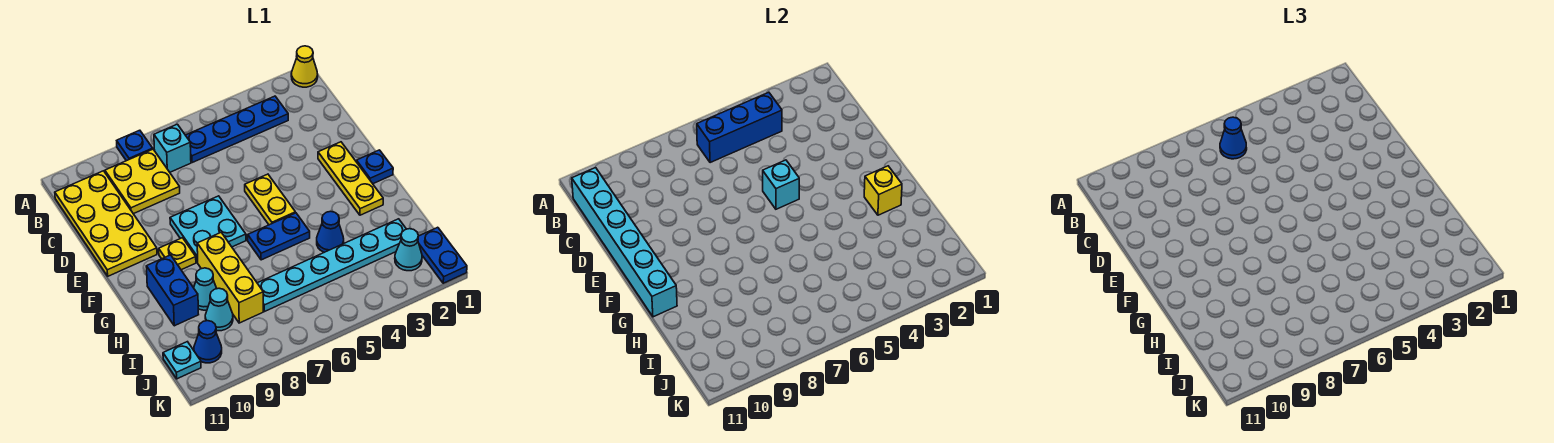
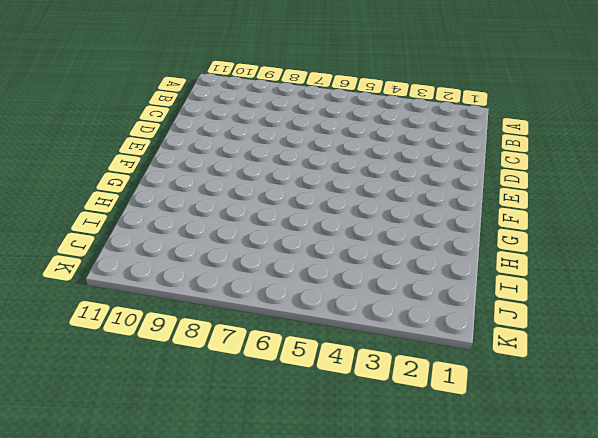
none -> yellow 1x1 cone [291,46,318,87]
none -> blue 1x1 plate [117,130,153,161]
none -> blue 1x4 plate [186,96,288,163]

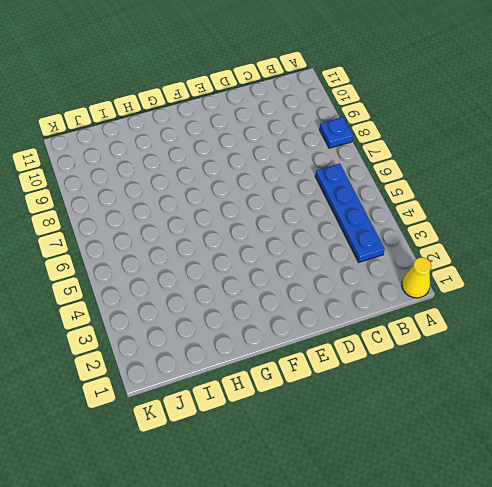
none -> cyan 1x1 brick [154,124,191,172]
none -> yellow 2x2 plate [105,149,180,214]
none -> yellow 2x4 plate [55,171,157,276]

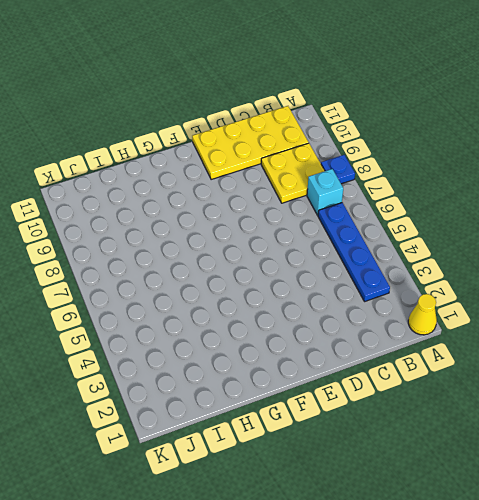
none -> yellow 1x3 plate [318,142,383,215]
none -> yellow 1x2 plate [245,174,295,225]
none -> cyan 2x2 plate [170,196,246,263]

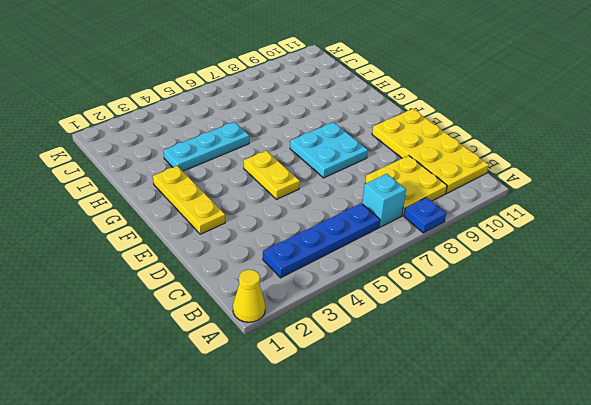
cyan 1x3 plate [164,122,249,171] -> blue 1x1 cone [317,211,344,252]
none -> blue 1x1 plate [356,150,393,184]
none -> yellow 1x1 plate [159,238,196,270]
none -> blue 1x2 plate [248,213,310,260]

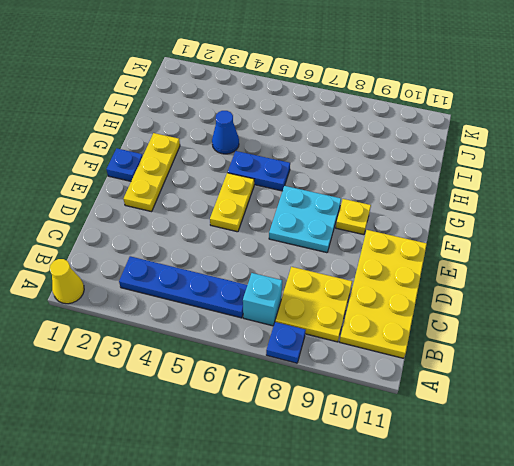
none -> yellow 1x3 brick [197,233,263,323]
none -> blue 1x2 brick [146,255,199,326]
none -> cyan 1x1 cone [194,268,217,310]

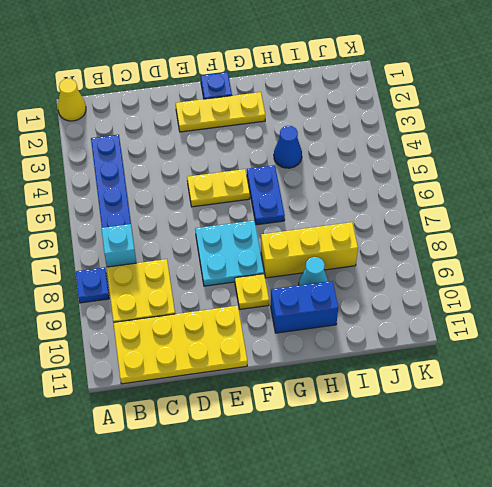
none -> cyan 1x6 plate [257,219,406,312]
none -> cyan 1x1 cone [205,288,233,331]
none -> blue 1x2 plate [418,227,467,283]

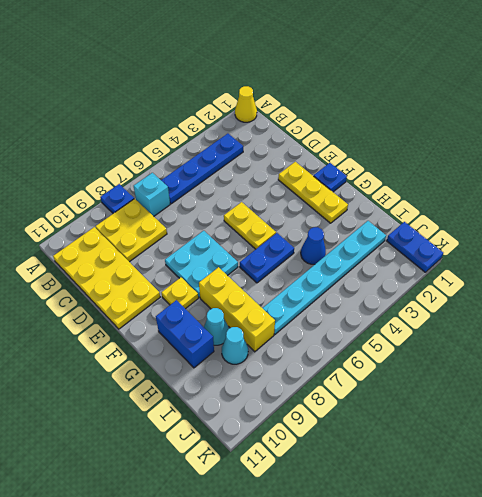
none -> cyan 1x1 cone [395,229,422,271]
none -> blue 1x1 cone [194,321,222,363]
none -> cyan 1x1 plate [163,342,201,379]

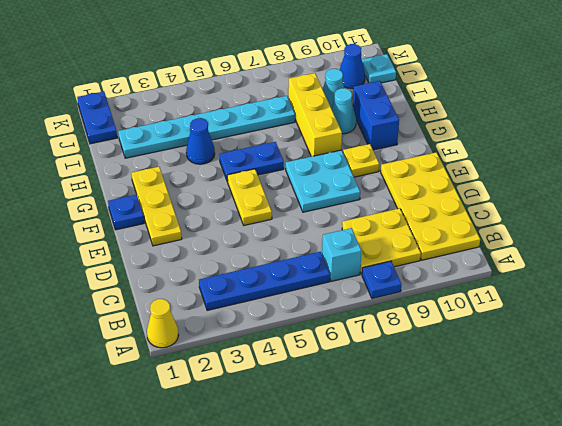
none -> cyan 1x1 cone [395,229,422,271]
none -> blue 1x3 brick [697,92,782,163]
none -> cyan 1x6 brick [572,168,677,317]

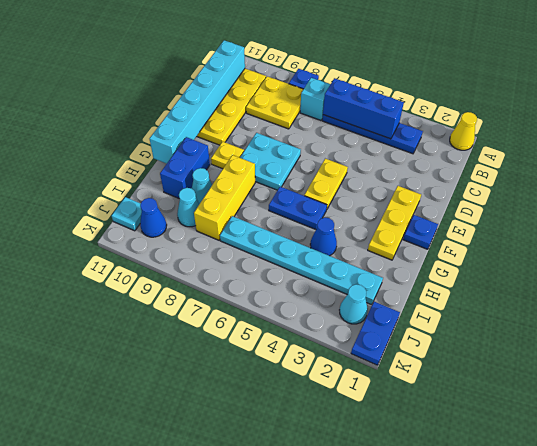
none -> cyan 1x1 brick [763,160,799,209]
none -> yellow 1x1 brick [864,166,902,215]
none -> blue 1x1 cone [1220,117,1247,159]

